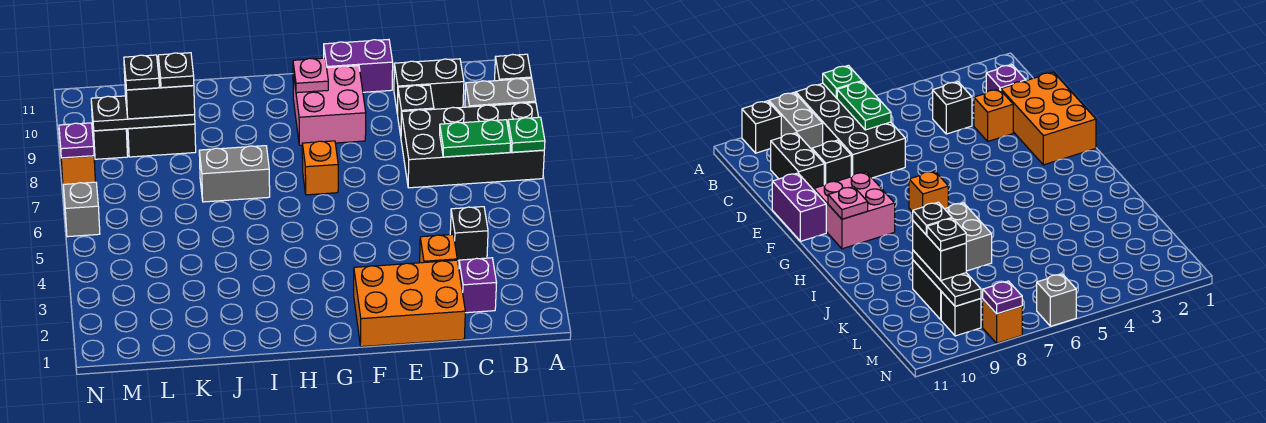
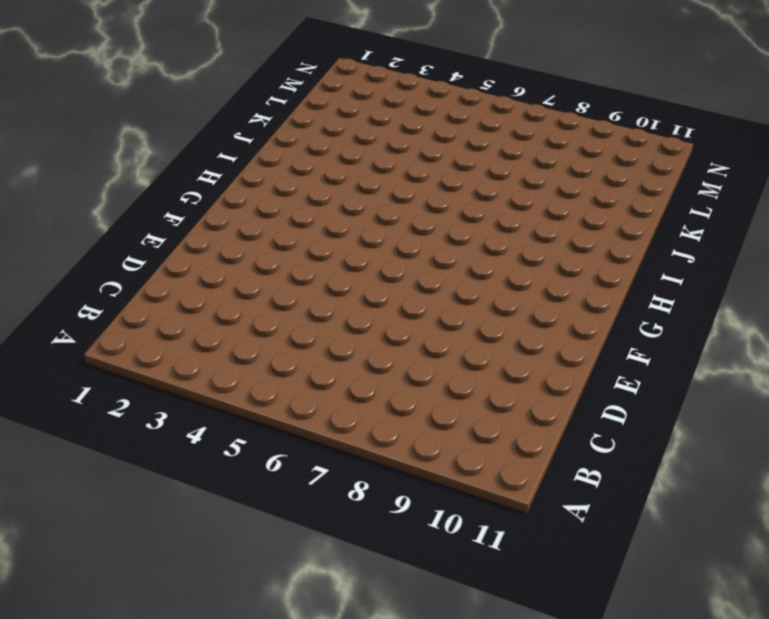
none -> black 2x4 brick [401,103,544,188]
none -> grey 1x2 brick [465,78,536,107]
none -> black 1x1 brick [495,54,531,81]

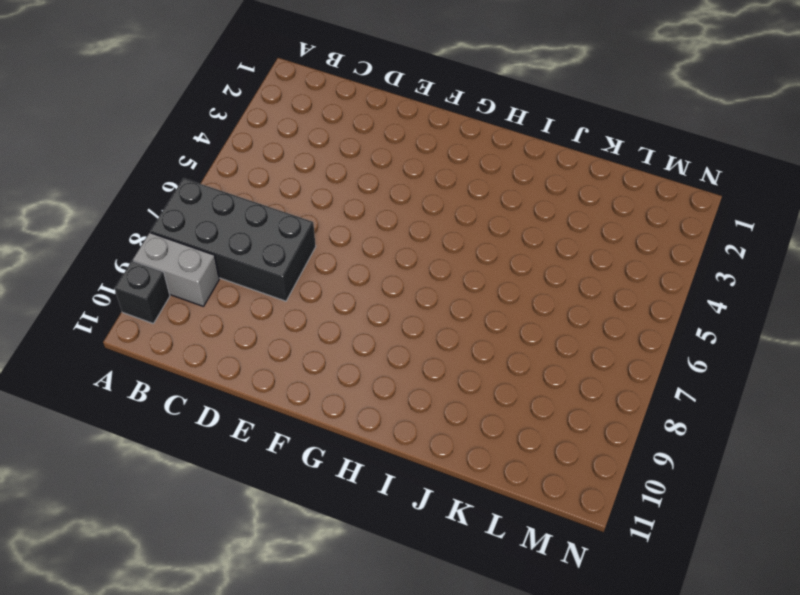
none -> purple 1x1 brick [459,258,496,313]
none -> black 1x1 brick [450,207,488,261]
none -> black 1x2 brick [394,59,464,114]

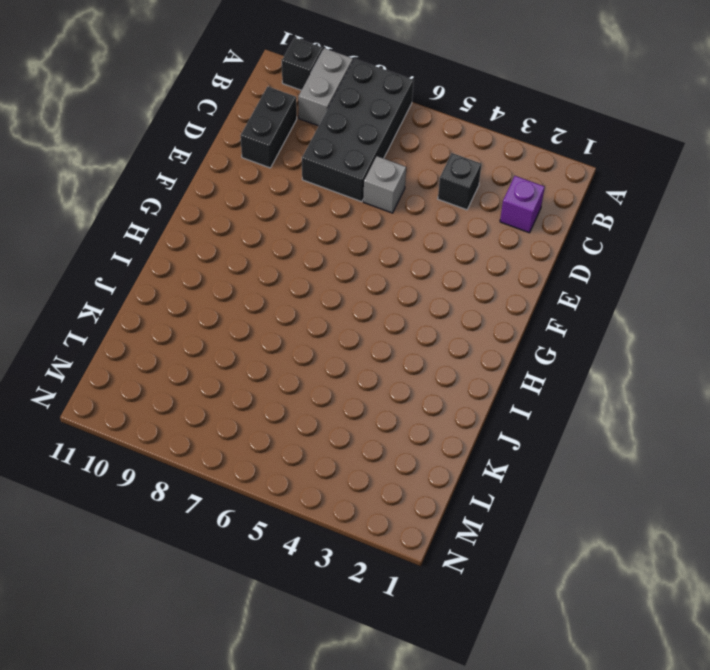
grey 1x1 brick [363,156,406,213] -> grey 1x1 brick moved to [63,182,100,237]
none -> orange 2x3 brick [354,260,465,347]
none -> orange 1x1 brick [420,234,457,263]
none -> black 1x1 brick [398,85,434,136]

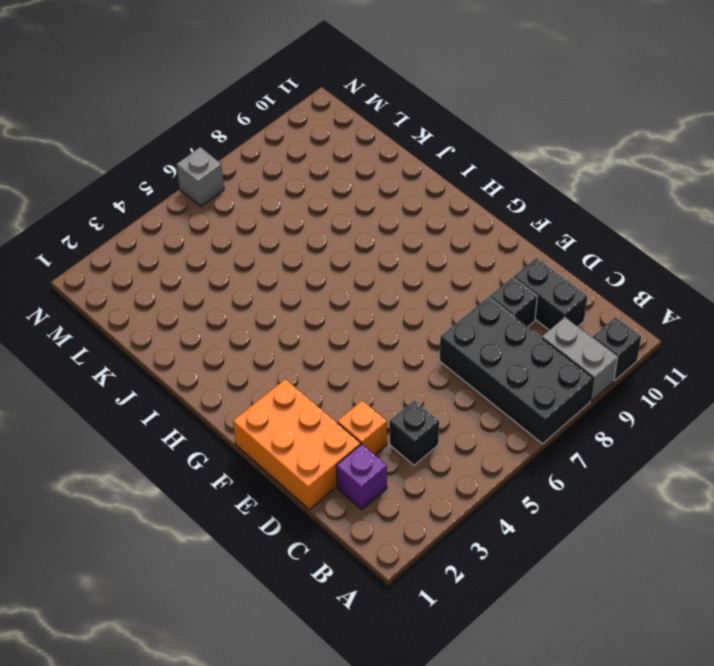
none -> purple 1x2 brick [324,40,393,92]
none -> pink 2x2 brick [293,66,366,145]
none -> orange 1x1 brick [302,141,338,195]

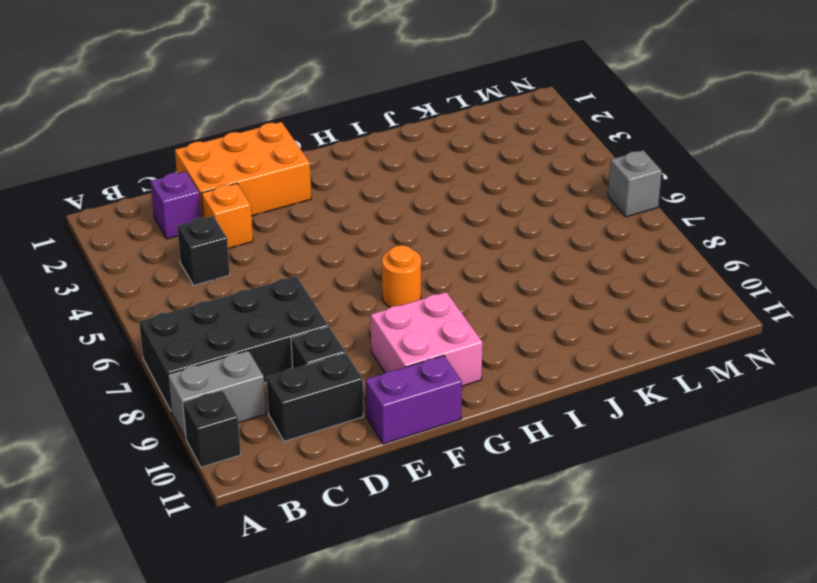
orange 1x1 round brick [382,245,421,307] -> orange 1x1 brick [302,141,338,195]
none -> grey 1x2 brick [199,146,270,202]
none -> black 1x2 brick [127,124,196,157]
none -> black 1x1 brick [92,117,128,159]

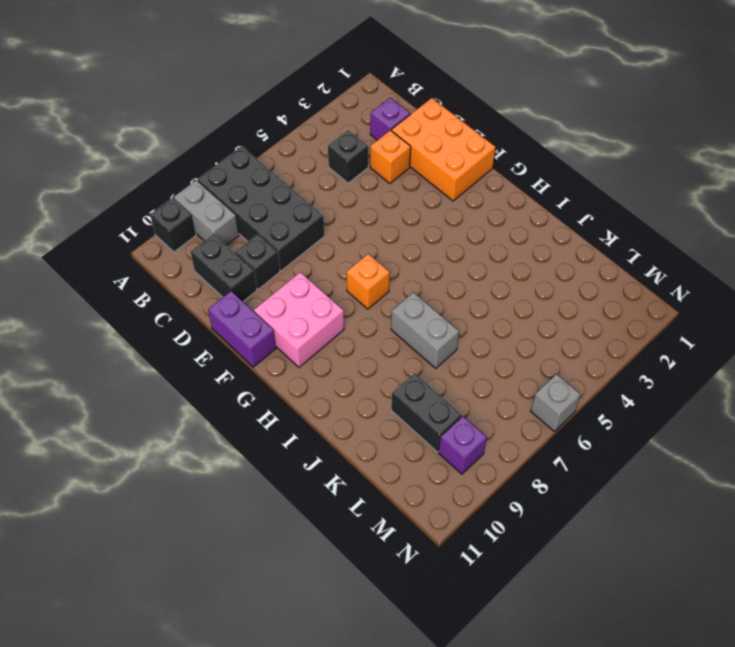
purple 1x1 brick [439,416,487,474] -> black 1x1 brick [92,117,128,159]
none -> orange 1x1 brick [60,148,95,185]
none -> green 1x1 plate [508,117,545,152]
none -> green 1x2 plate [440,120,511,157]

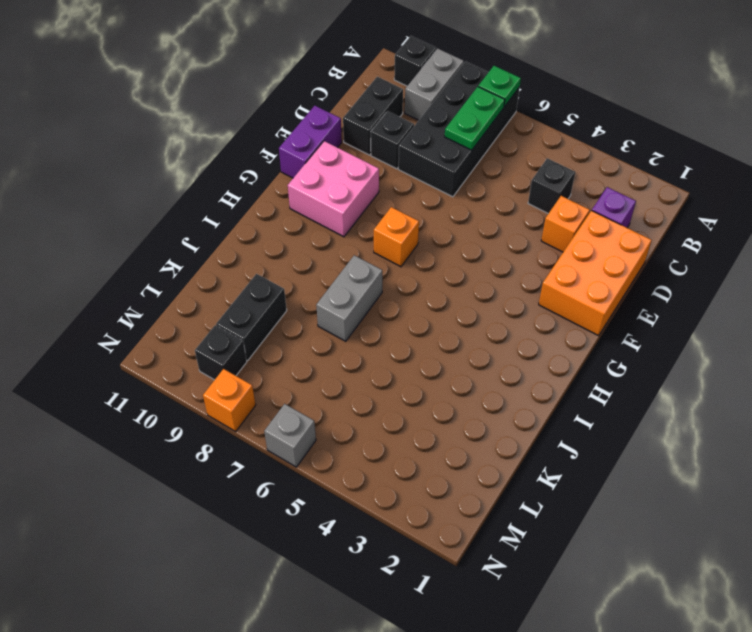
none -> pink 1x1 plate [293,58,328,93]
none -> black 1x3 plate [91,96,195,131]
none -> purple 1x1 plate [59,123,94,158]

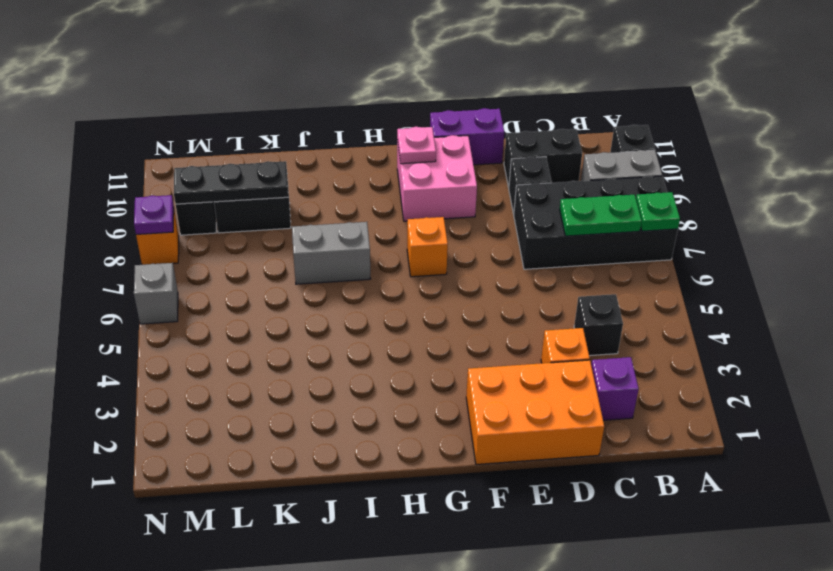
none -> black 1x2 brick [124,65,195,119]
none -> black 1x1 plate [158,53,194,88]
none -> black 1x1 plate [124,55,159,90]

